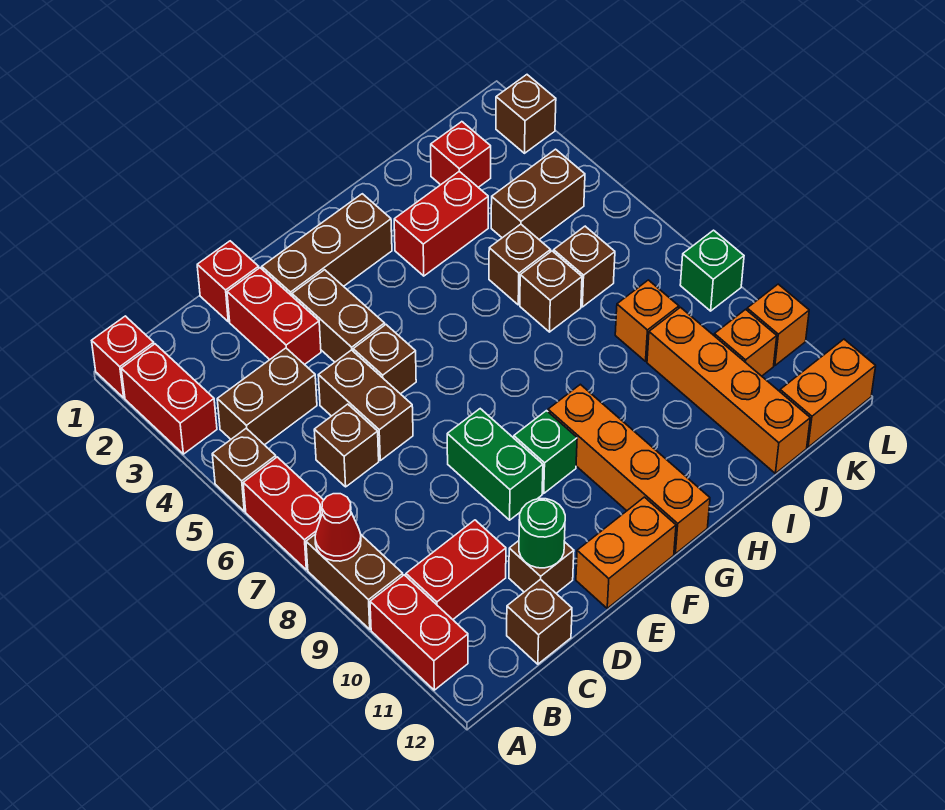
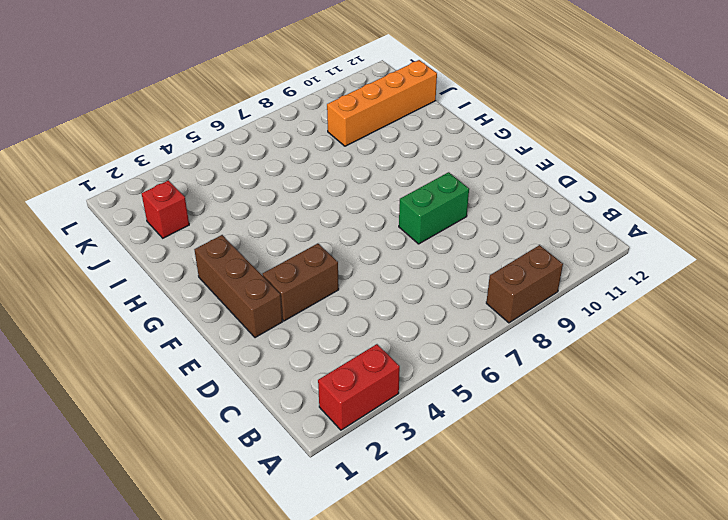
none -> red 1x1 brick [92,316,154,398]
none -> brown 1x1 brick [212,428,276,511]
none -> red 1x2 brick [243,457,324,570]
none -> red 1x2 brick [370,575,468,690]

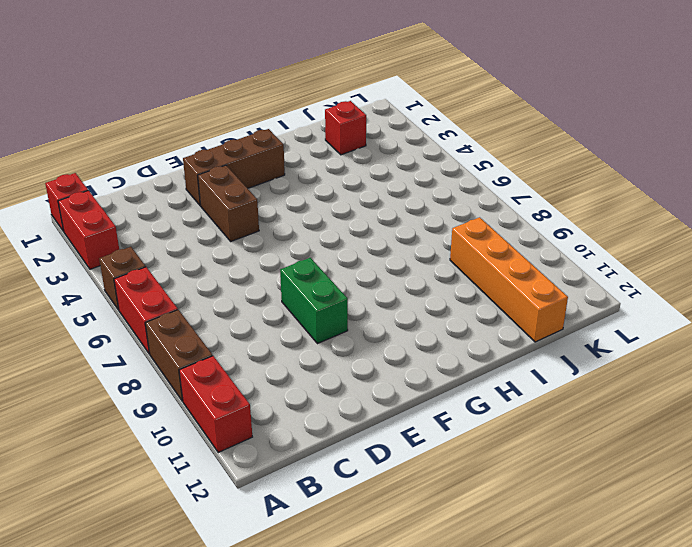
none -> brown 1x2 brick [217,348,317,445]
none -> red 1x2 brick [406,520,506,619]
none -> brown 1x1 brick [314,404,379,487]
none -> brown 1x1 brick [507,579,572,664]

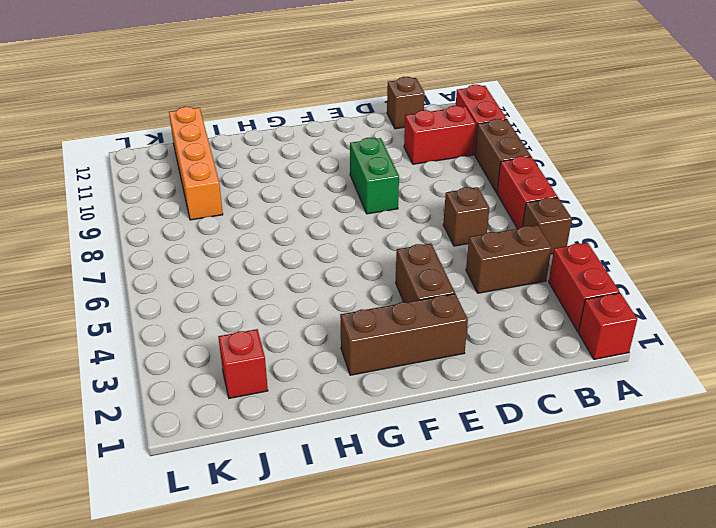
none -> red 1x1 brick [197,241,259,322]
none -> red 1x2 brick [227,268,321,365]
none -> brown 1x2 brick [318,350,413,460]
none -> brown 1x1 brick [509,541,574,593]

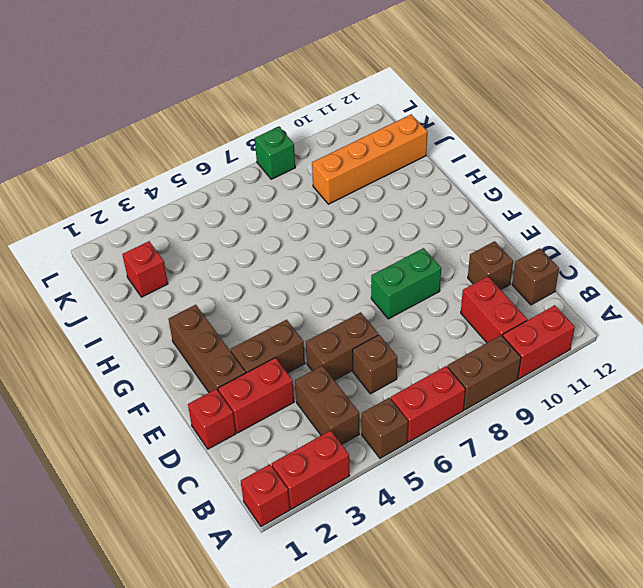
none -> brown 1x1 brick [353,325,416,394]
none -> orange 1x2 brick [576,497,676,608]
none -> green 1x1 brick [514,411,577,493]
none -> orange 1x4 brick [548,384,710,554]

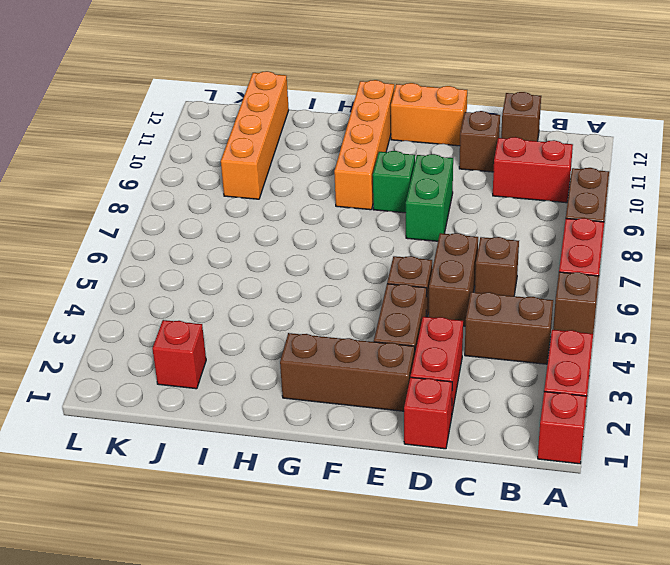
none -> red 1x2 brick [370,575,468,690]
none -> red 1x2 brick [394,171,488,276]
none -> brown 1x1 brick [489,224,551,305]
none -> brown 1x1 brick [520,251,582,332]

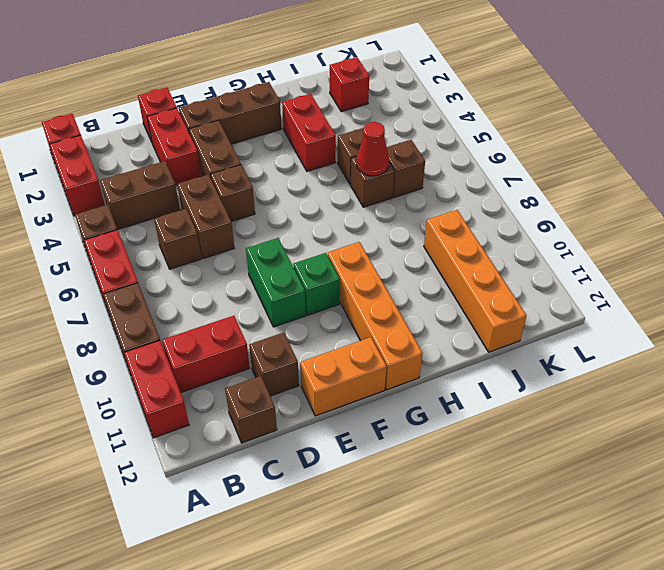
red 1x2 brick [282,94,336,171] -> red 1x2 brick turned to [394,171,488,276]
red 1x1 cone [356,122,389,176] -> red 1x1 cone moved to [315,494,361,561]
none -> brown 1x2 brick [491,149,585,239]
none -> orange 1x1 brick [615,280,679,361]
none -> orange 1x1 brick [714,309,777,376]
none -> orange 1x2 brick [780,339,876,447]

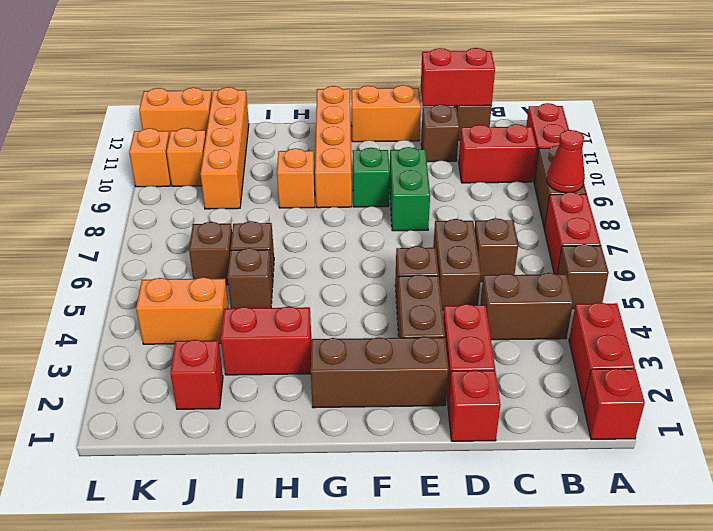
red 1x2 brick [421,48,495,106] -> none
orange 1x1 brick [277,148,315,208] -> orange 1x1 brick moved to [615,280,679,361]
orange 1x2 brick [136,277,229,344] -> brown 1x2 brick [491,149,585,239]
none -> brown 1x1 brick [496,75,556,153]
none -> green 1x1 brick [680,230,744,311]
none -> green 1x1 round brick [519,499,565,568]

